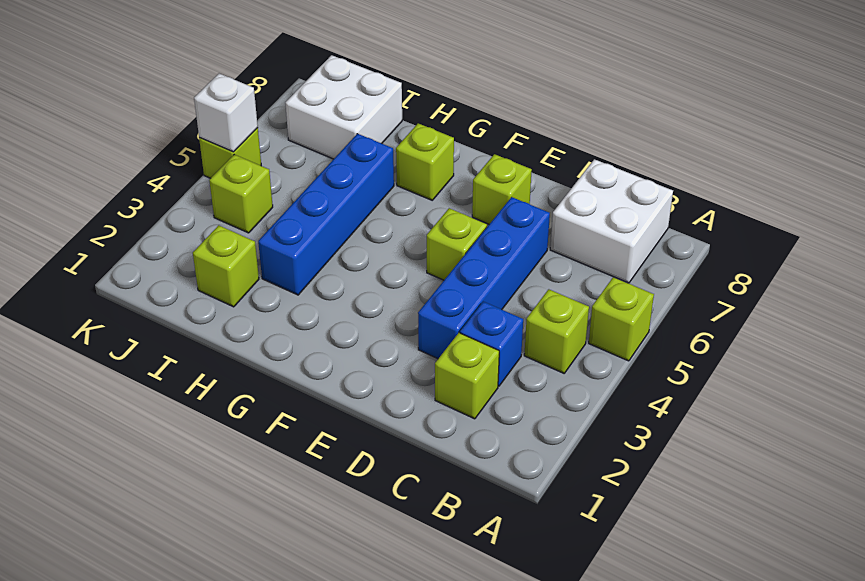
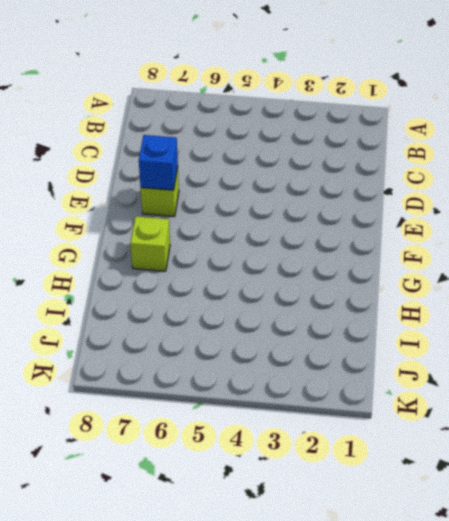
blue 1x1 brick [139,135,178,190] -> blue 1x1 brick moved to [460,302,523,386]
none -> lime 1x1 brick [589,277,654,361]
none -> lime 1x1 brick [524,289,589,373]
none -> white 2x2 brick [550,159,673,283]

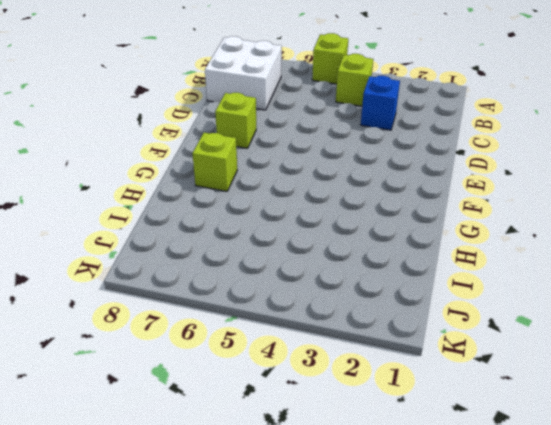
none -> lime 1x1 brick [435,333,499,419]
none -> blue 1x4 brick [418,197,550,359]
none -> lime 1x1 brick [427,208,487,280]

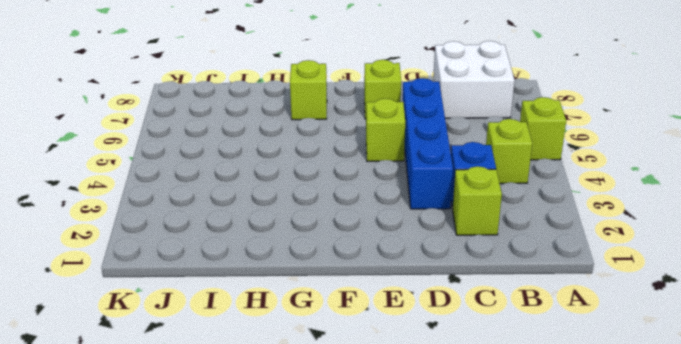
none -> blue 1x4 brick [258,134,394,295]
none -> lime 1x1 brick [193,225,259,307]
none -> white 2x2 brick [285,55,402,159]

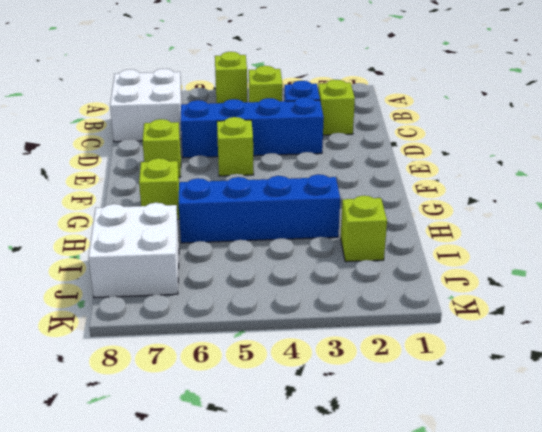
none -> lime 1x1 brick [209,155,273,233]
none -> lime 1x1 brick [199,128,261,178]
none -> white 1x1 brick [194,74,258,152]

